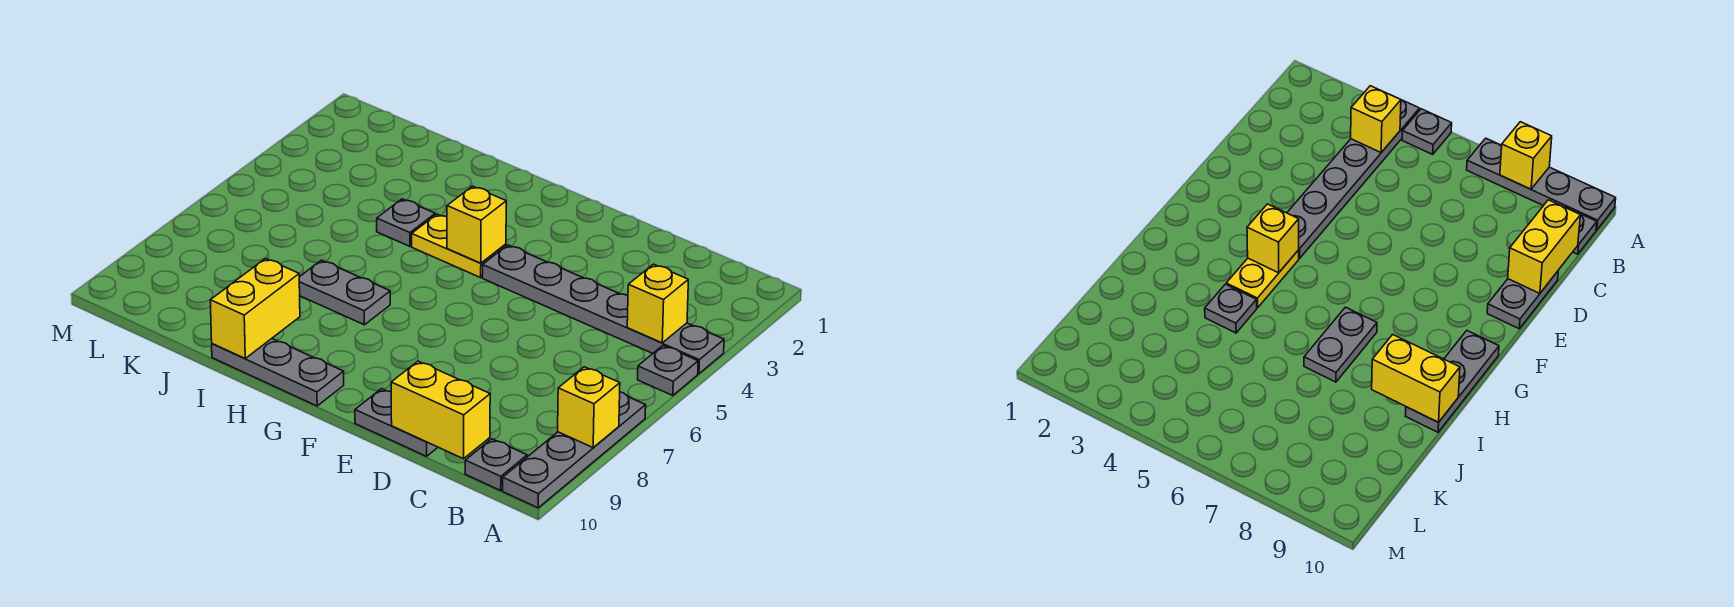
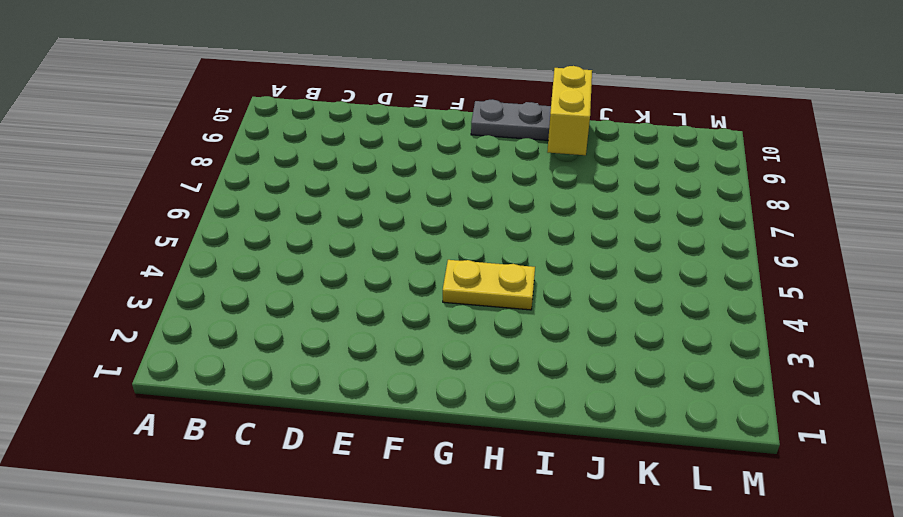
none -> grey 1x6 plate [482,245,724,374]
none -> grey 1x1 plate [638,346,698,396]
none -> grey 1x4 plate [503,392,646,508]

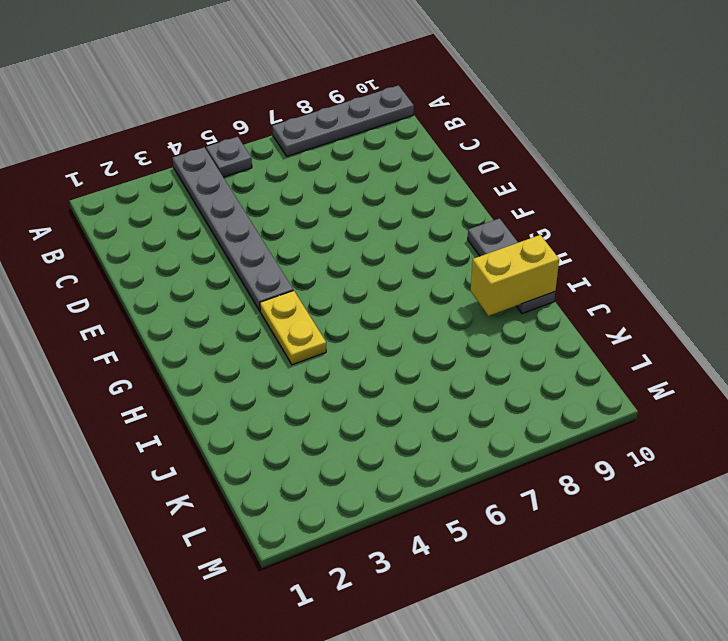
none -> grey 1x1 plate [465,439,527,490]
none -> grey 1x2 plate [355,389,438,456]
none -> grey 1x2 plate [299,260,390,325]

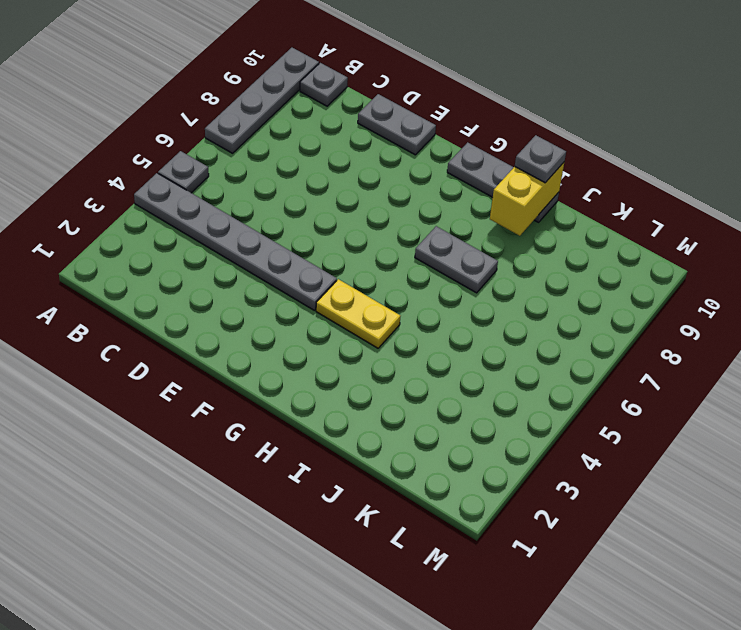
grey 1x1 plate [515,135,566,183] -> grey 1x1 plate moved to [377,199,435,246]
none -> yellow 1x1 brick [558,367,620,448]
none -> yellow 1x1 brick [627,264,688,343]
none -> yellow 1x2 brick [391,361,490,459]

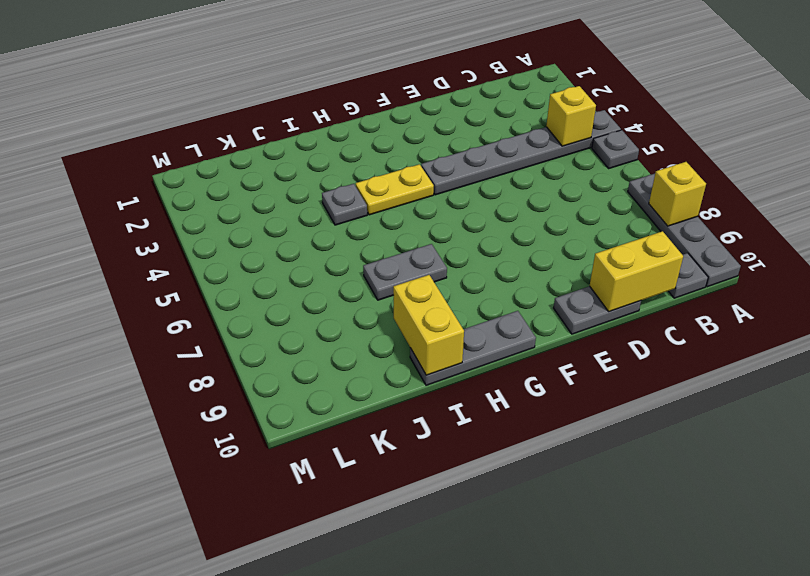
none -> yellow 1x1 brick [447,186,506,263]

